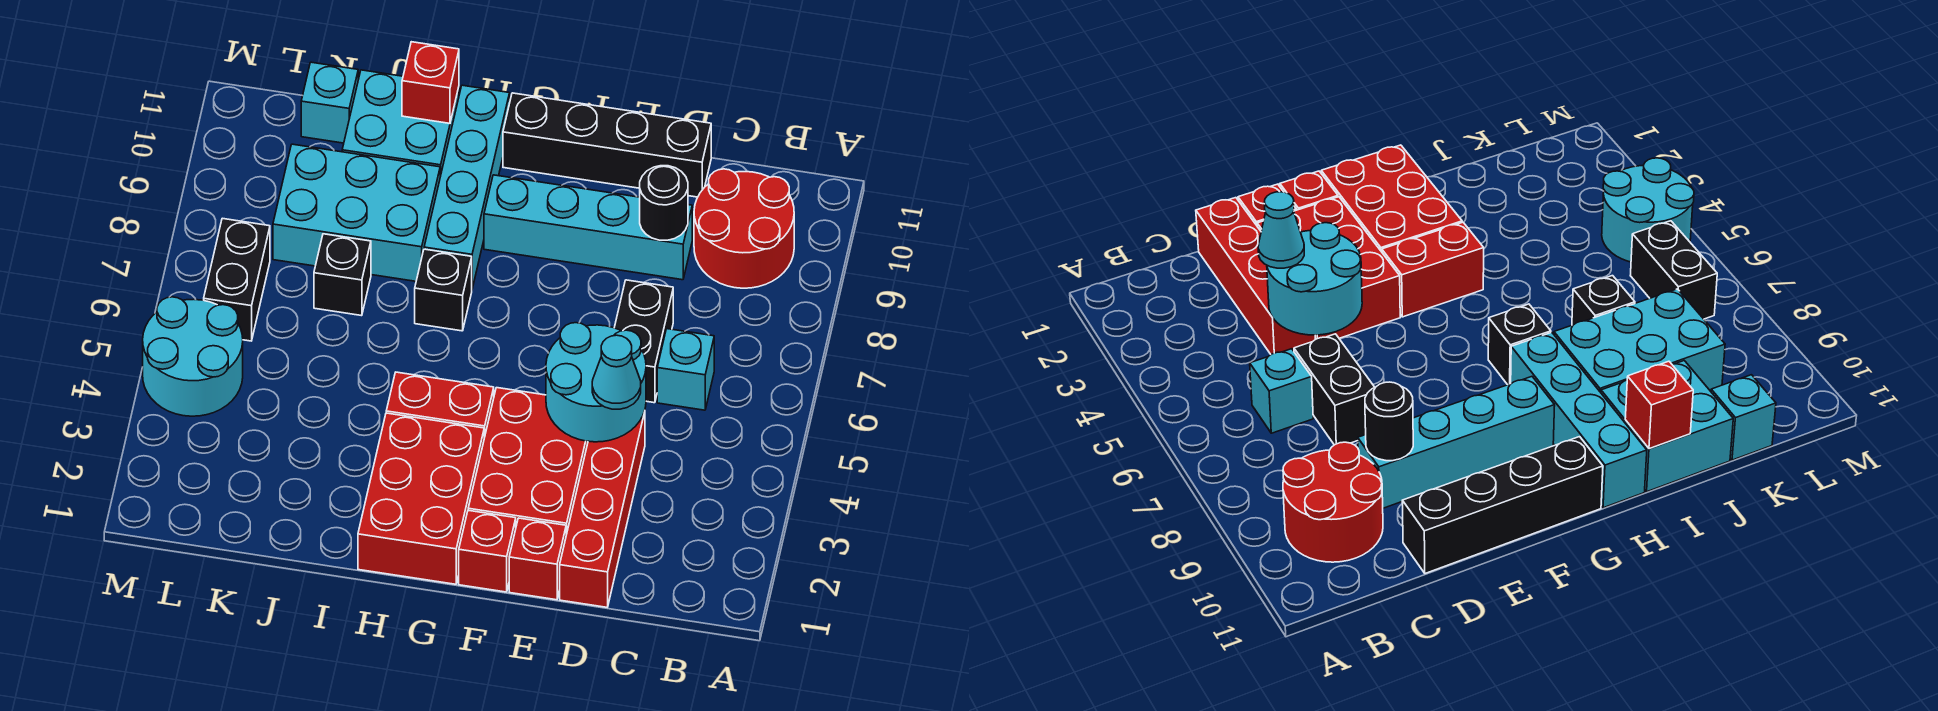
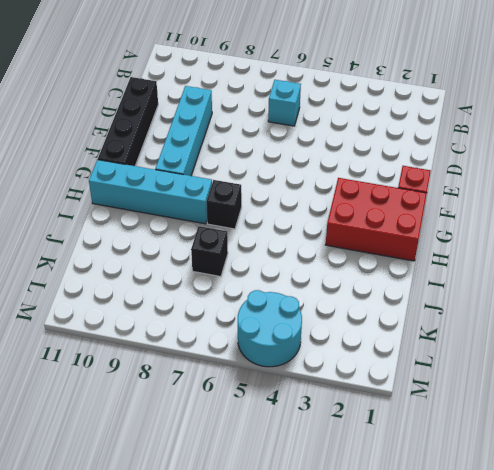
none -> red 2x2 round brick [694,169,794,288]
none -> red 1x4 brick [560,411,645,607]
none -> black 1x2 brick [614,280,673,403]

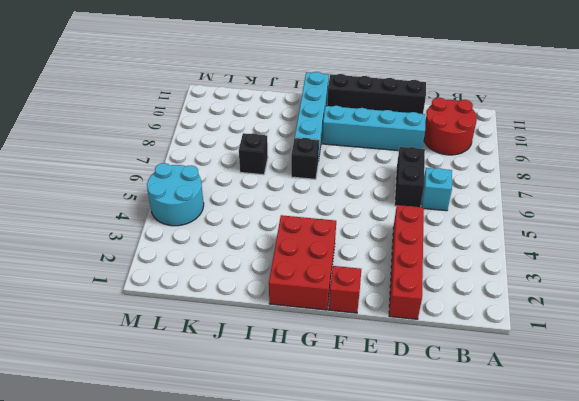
none -> red 1x1 brick [509,518,566,600]
none -> red 2x3 brick [468,388,588,535]
none -> red 1x2 brick [386,372,494,438]

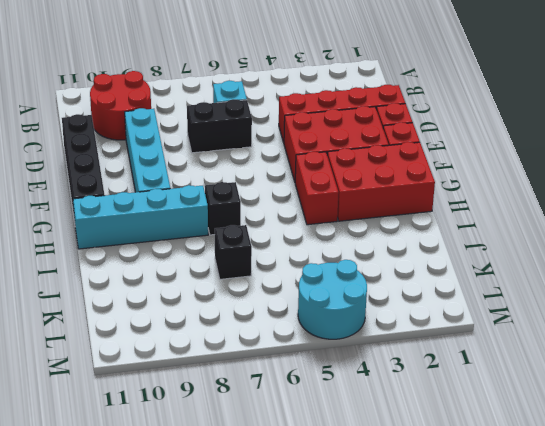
none -> cyan 2x3 brick [273,144,440,281]
none -> cyan 2x2 brick [342,70,459,176]
none -> cyan 1x1 brick [301,62,358,143]

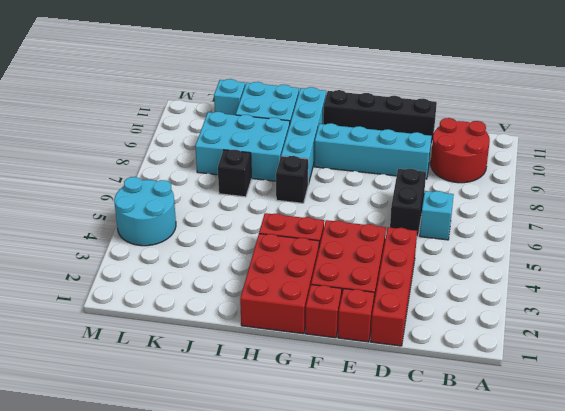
none -> black 1x2 brick [204,218,270,341]
none -> cyan 2x2 round brick [546,323,646,442]
none -> black 1x1 round brick [640,166,688,240]

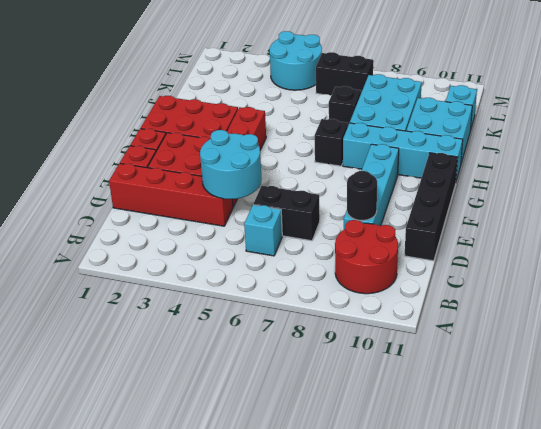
none -> red 1x1 brick [402,42,459,123]
none -> cyan 1x1 cone [592,335,641,409]

